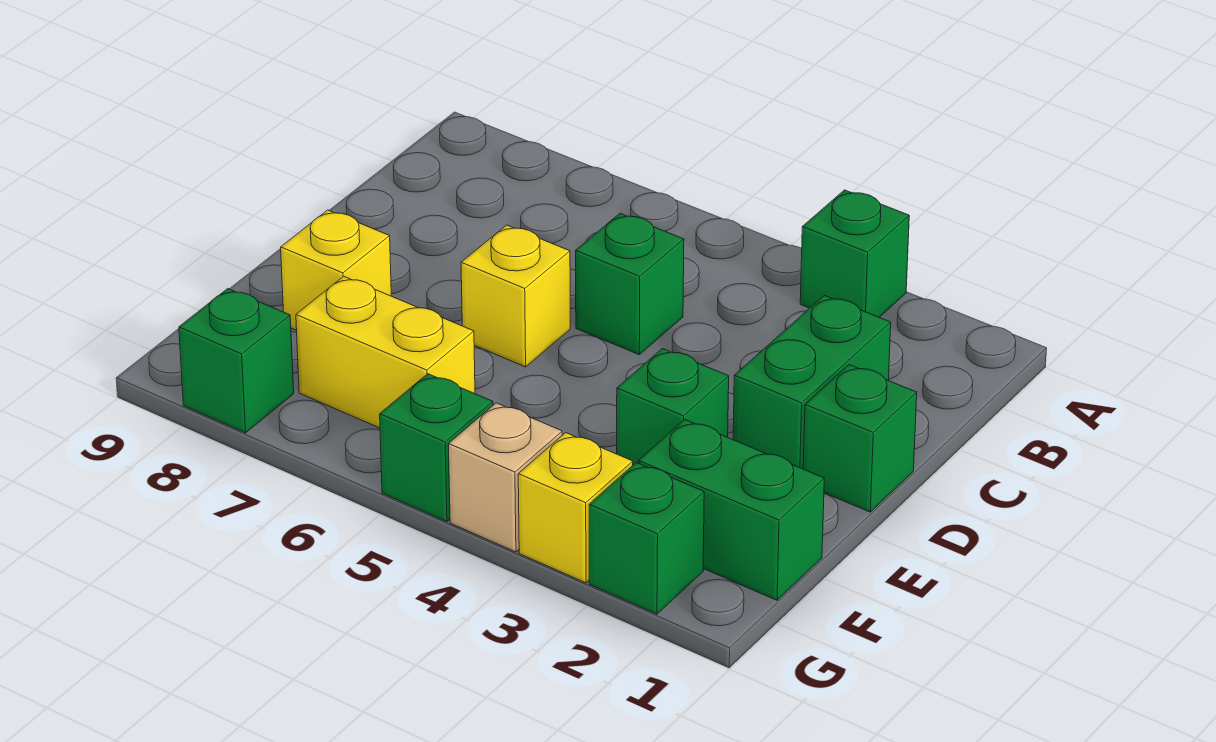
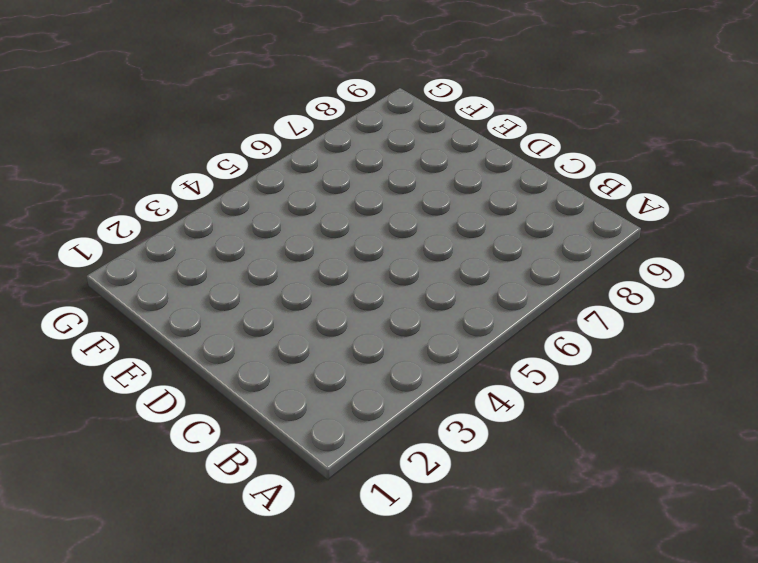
none -> green 1x1 brick [800,190,909,317]
none -> green 1x2 brick [733,295,891,469]
none -> green 1x1 brick [576,213,684,355]

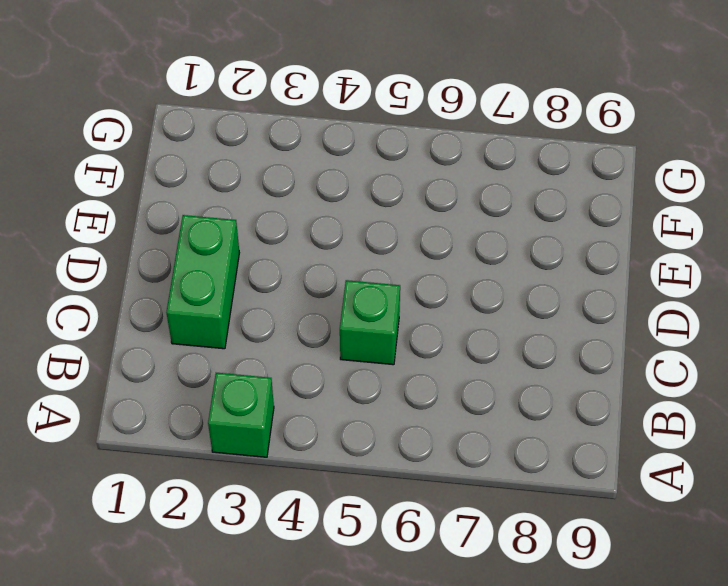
none -> green 1x1 brick [803,365,917,512]
none -> yellow 1x1 brick [461,225,570,367]
none -> green 1x1 brick [617,349,729,465]

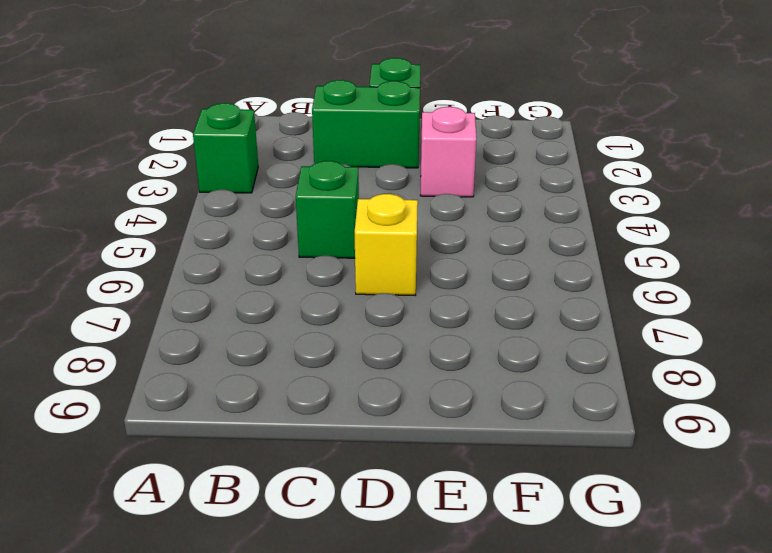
pink 1x1 brick [420,107,477,197] -> green 1x1 brick [617,349,729,465]
none -> yellow 1x1 brick [281,210,391,330]
none -> green 1x2 brick [639,420,824,600]
none -> yellow 1x2 brick [296,276,475,428]

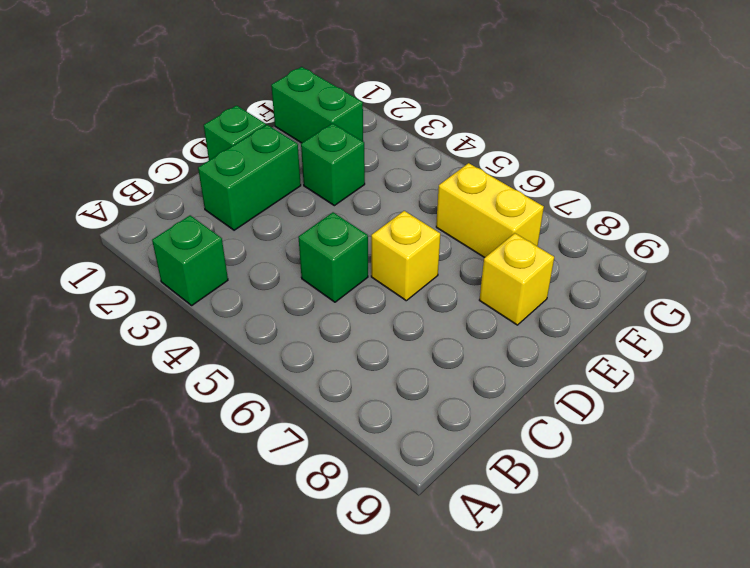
none -> green 1x1 brick [589,463,704,614]
none -> yellow 1x1 brick [518,433,633,583]
none -> tan 1x1 brick [449,403,562,552]

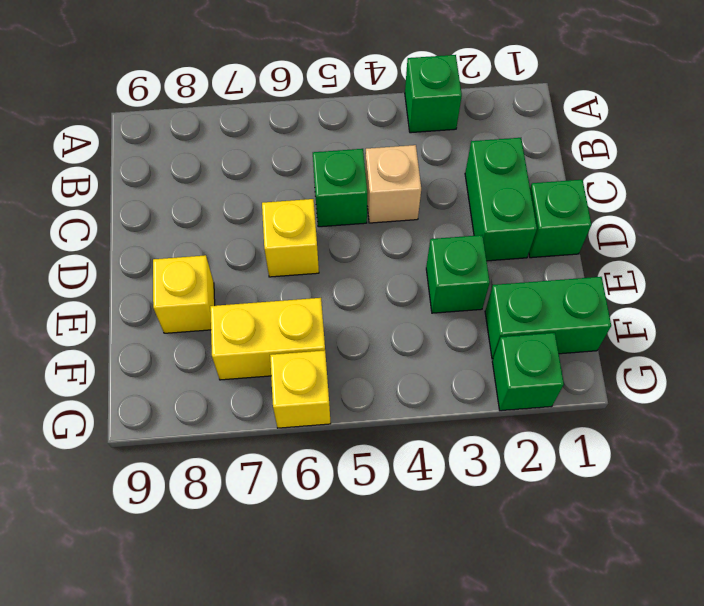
tan 1x1 brick [365,145,421,223] -> tan 1x1 brick moved to [449,403,562,552]
yellow 1x1 brick [270,350,331,428] -> yellow 1x1 brick moved to [518,433,633,583]
none -> green 1x1 brick [380,374,493,522]
none -> green 1x1 brick [179,289,294,433]

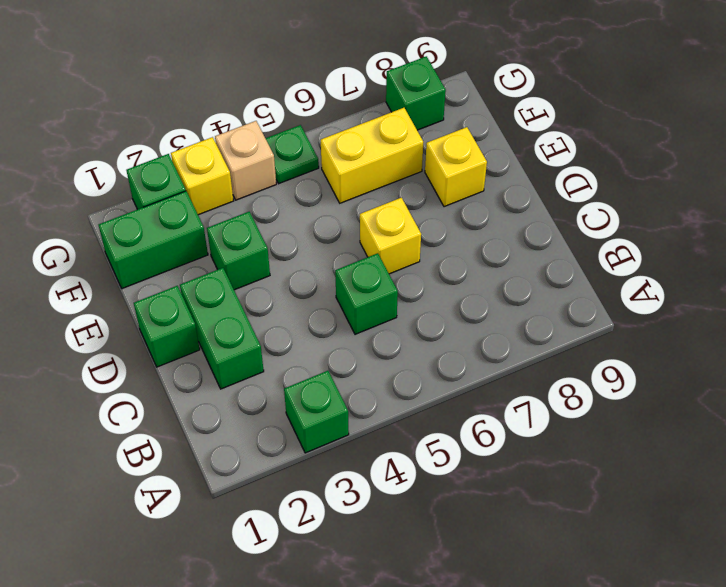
green 1x1 plate [265,125,319,184] -> green 1x1 brick [380,374,493,522]

